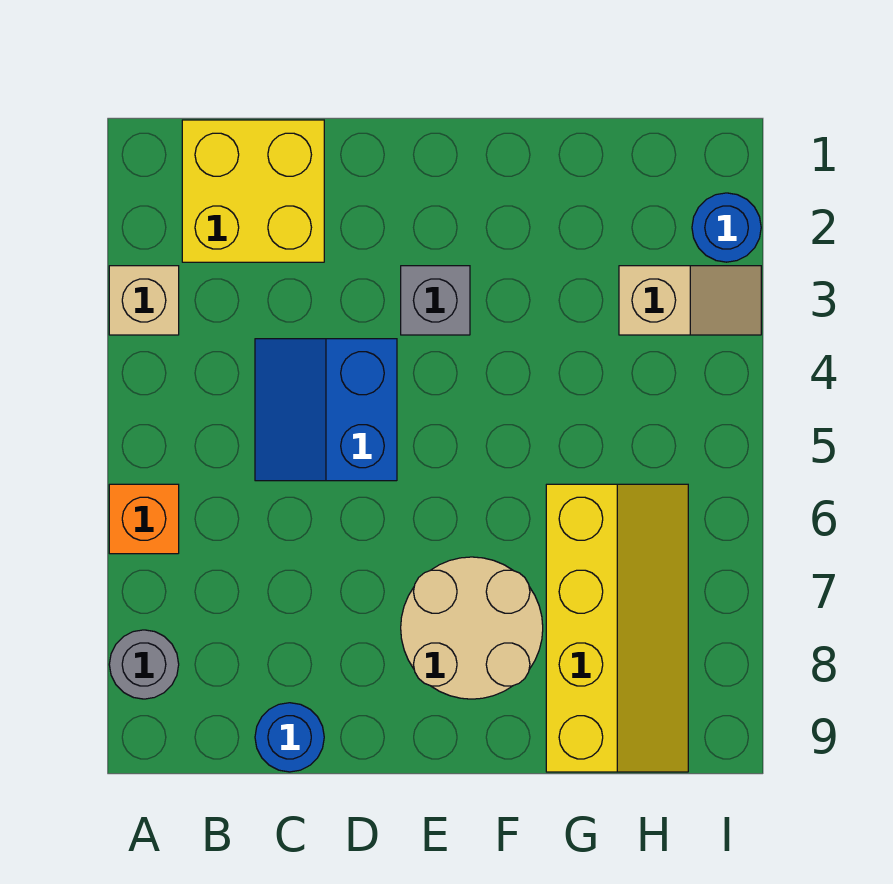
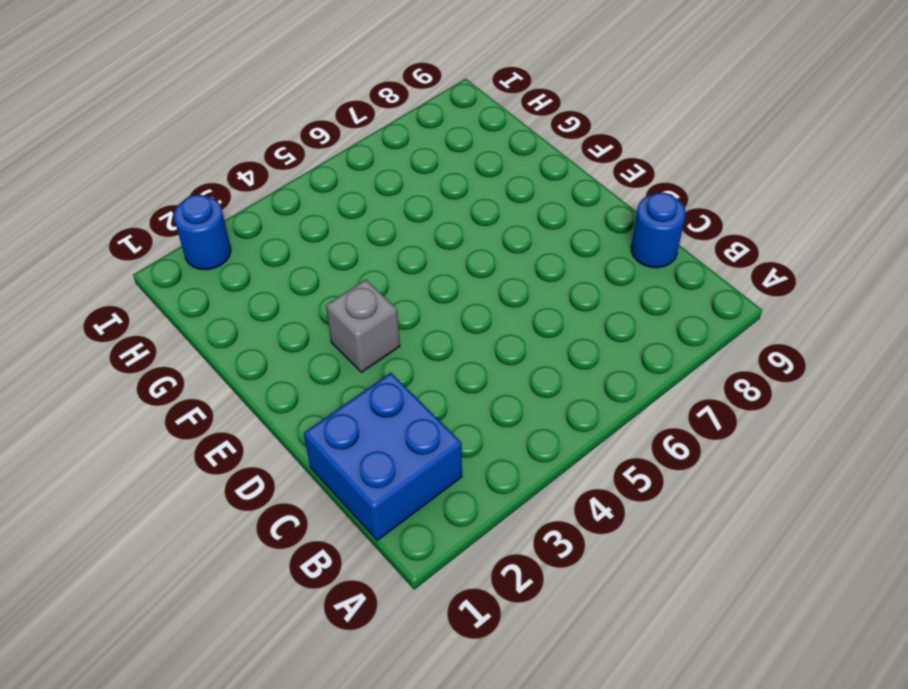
blue 2x2 brick [304,373,462,540] -> yellow 2x2 brick [182,120,324,262]
none -> tan 1x1 brick [109,266,179,335]
none -> orange 1x1 brick [109,484,179,554]

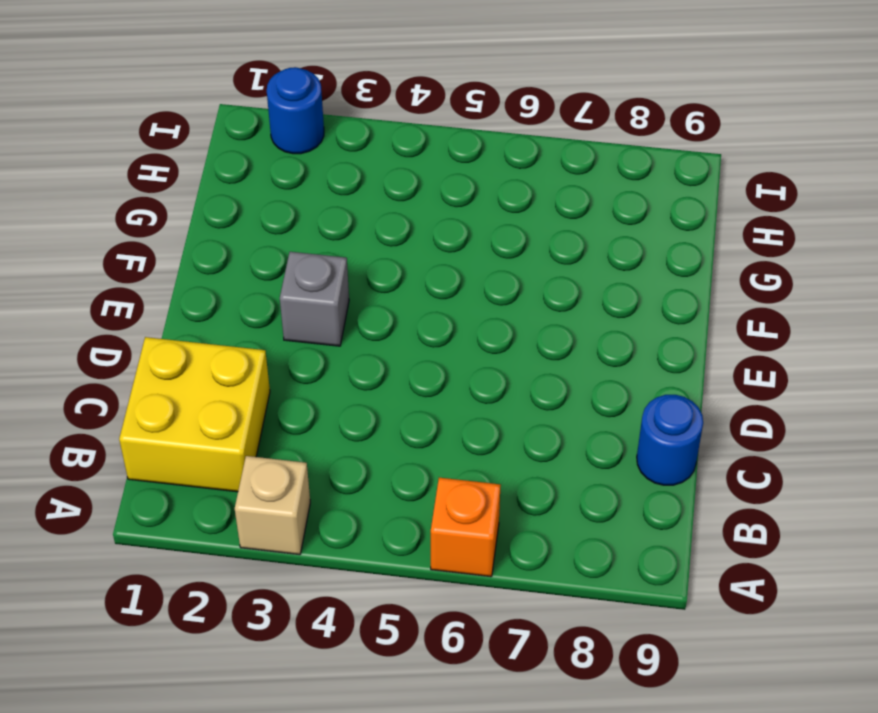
none -> grey 1x1 round brick [109,630,179,699]
none -> blue 2x2 slope [255,339,397,481]

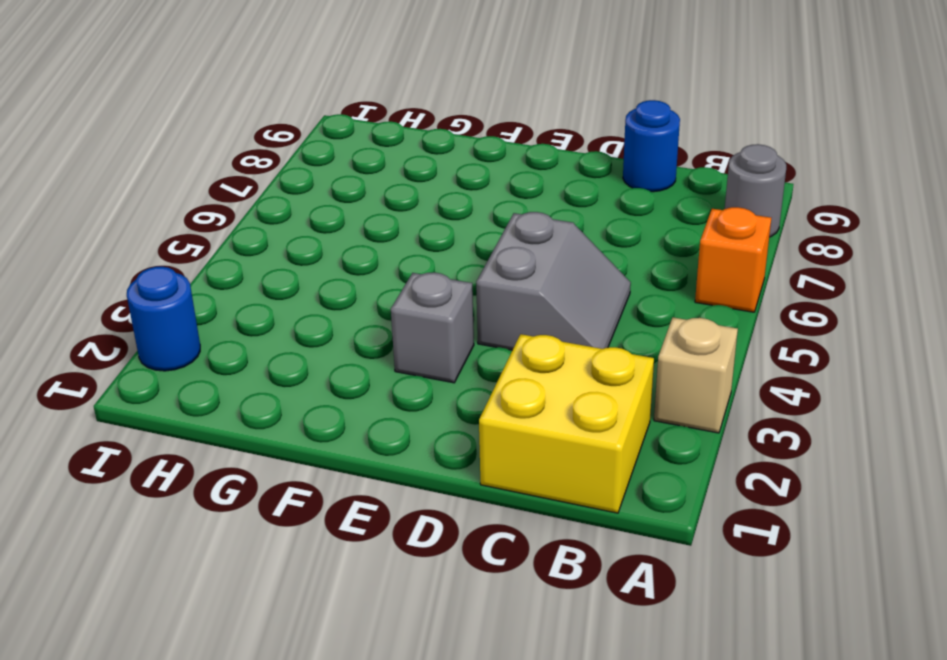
grey 2x2 slope [476,212,631,350] -> blue 2x2 slope [255,339,397,481]
none -> tan 2x2 round brick [401,557,543,699]
none -> yellow 2x4 slope [546,484,688,772]

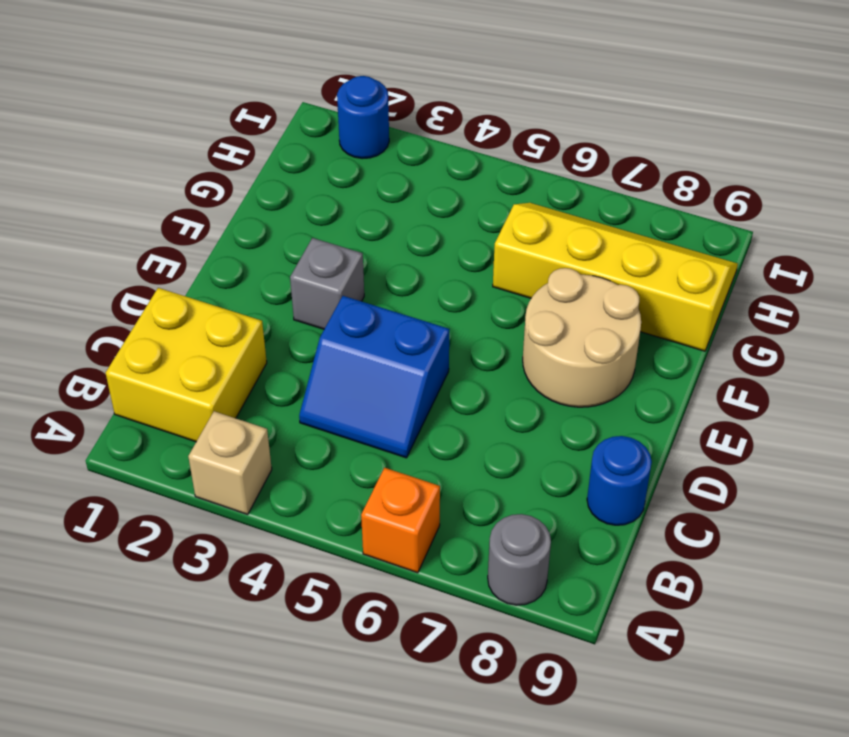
none -> tan 1x2 slope [619,266,761,335]

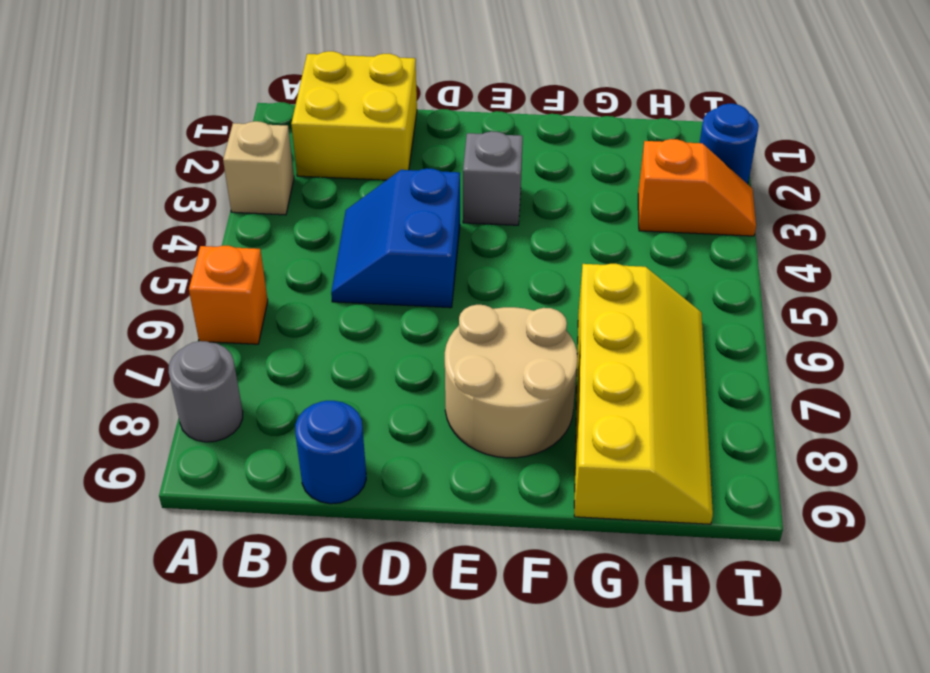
orange 1x2 slope [638,139,756,236] -> tan 1x2 slope [619,266,761,335]

